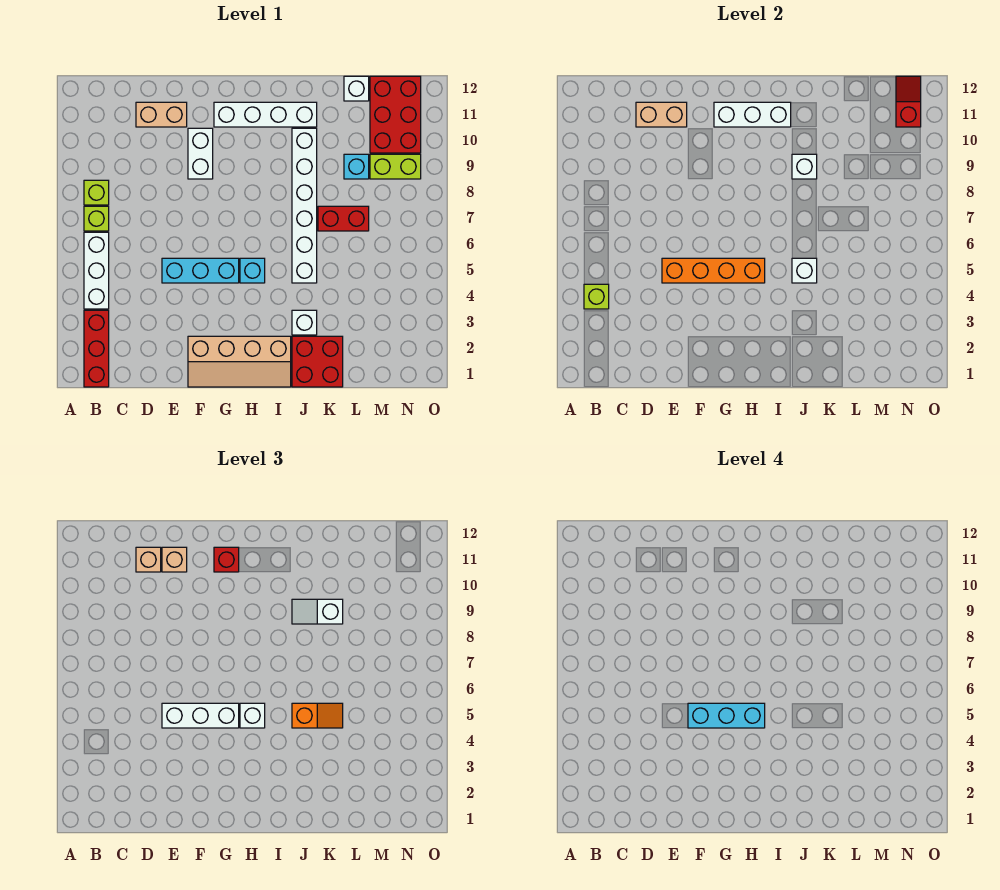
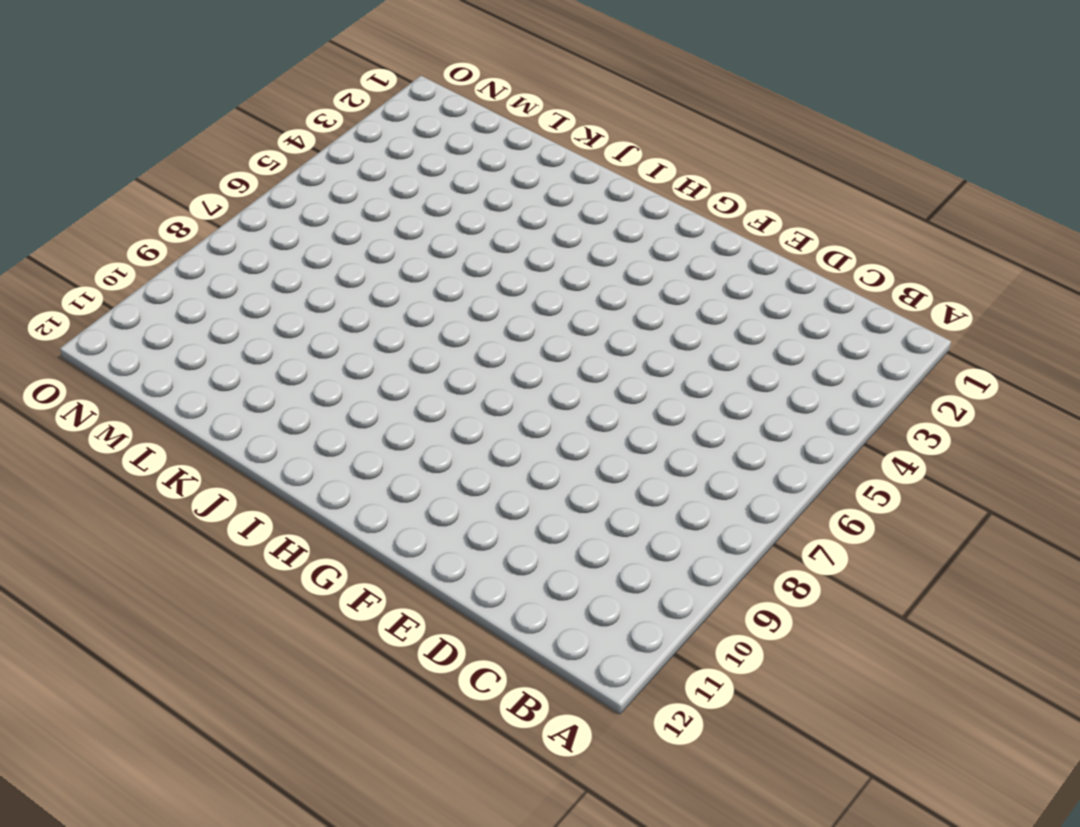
none -> red 1x3 brick [84,310,109,387]
none -> white 1x3 brick [84,232,109,309]
none -> lime 1x1 brick [84,206,109,231]
none -> lime 1x1 brick [84,180,109,205]

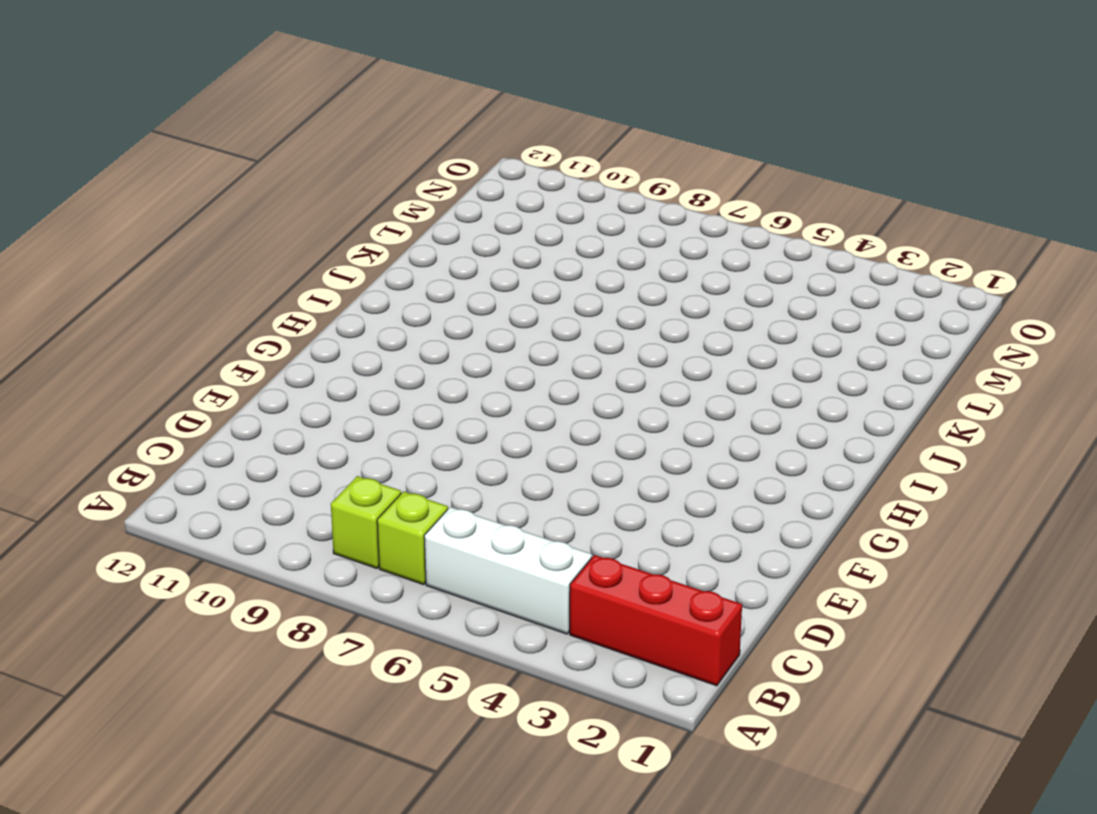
none -> tan 1x2 brick [136,102,187,127]
none -> cyan 1x3 brick [162,258,239,283]
none -> tan 2x4 slope [188,336,291,387]
none -> white 1x2 brick [188,128,213,179]

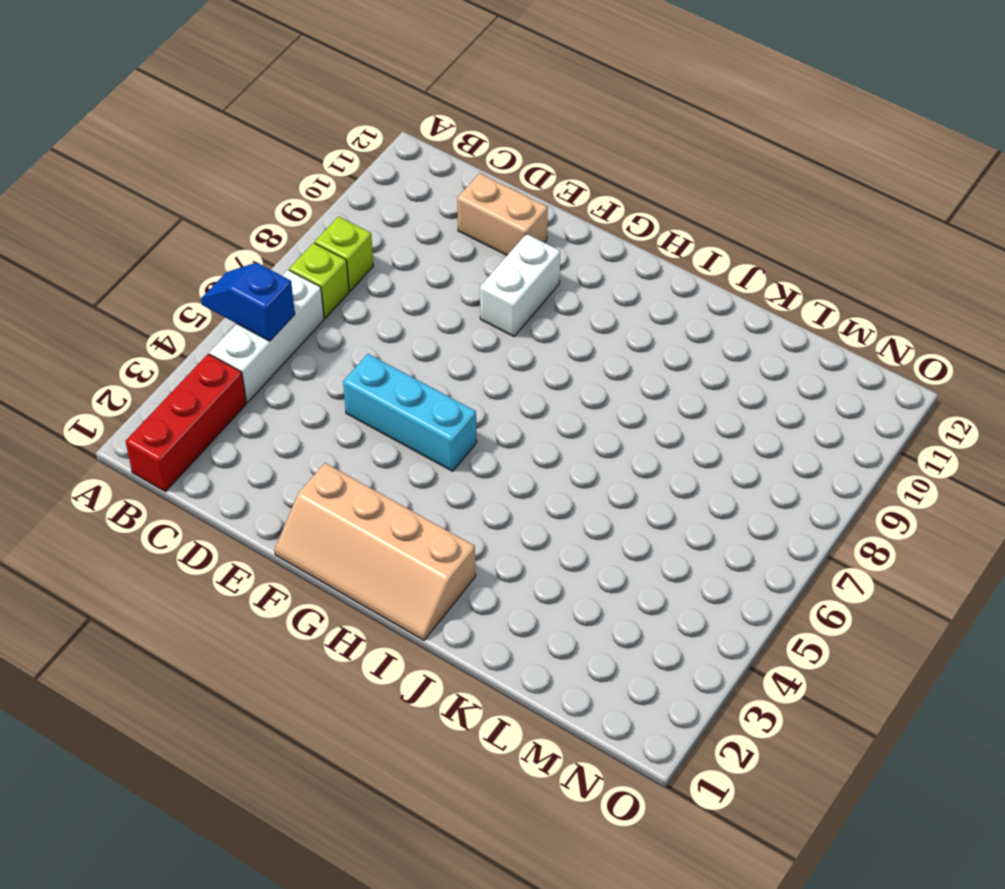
blue 1x2 slope [201,263,295,341] -> none
none -> white 1x4 brick [214,102,317,127]
none -> cyan 1x1 brick [240,258,265,283]
none -> red 2x2 brick [292,336,343,387]
none -> white 1x1 brick [292,310,317,335]

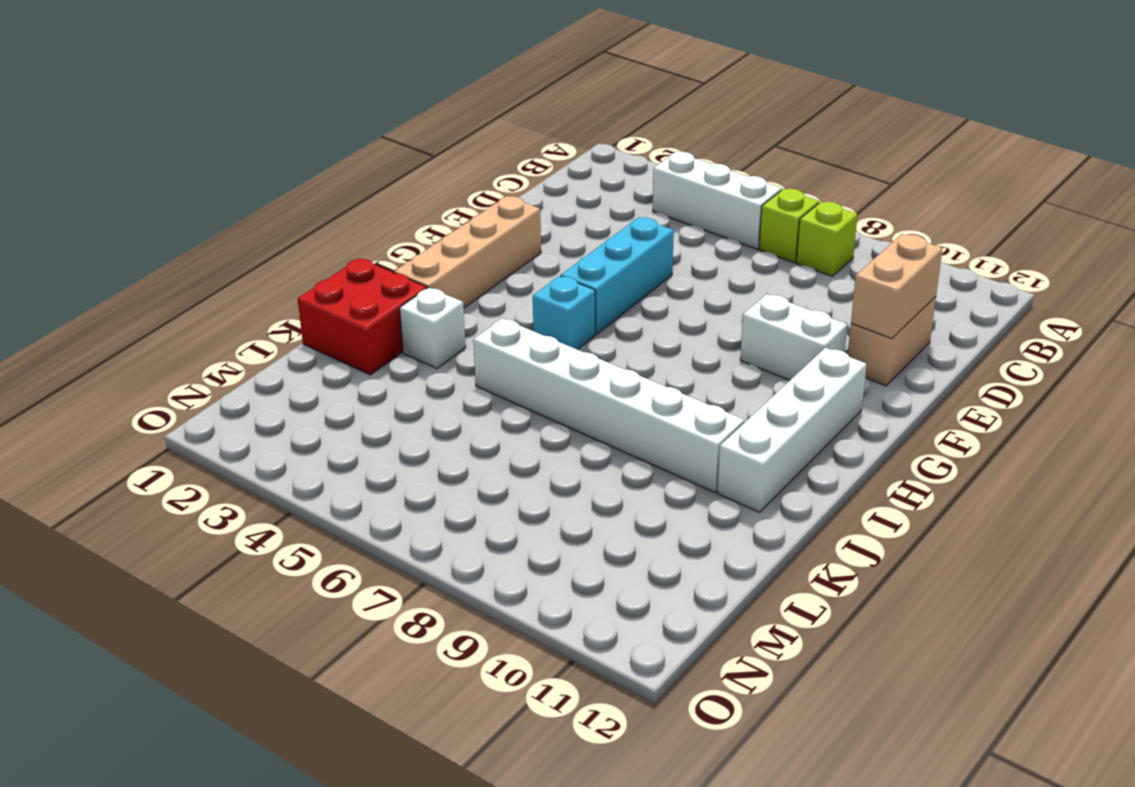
none -> red 1x3 brick [84,310,109,387]
none -> red 1x2 brick [318,206,369,231]
none -> cyan 1x1 brick [344,154,369,179]
none -> white 1x1 brick [344,76,369,101]

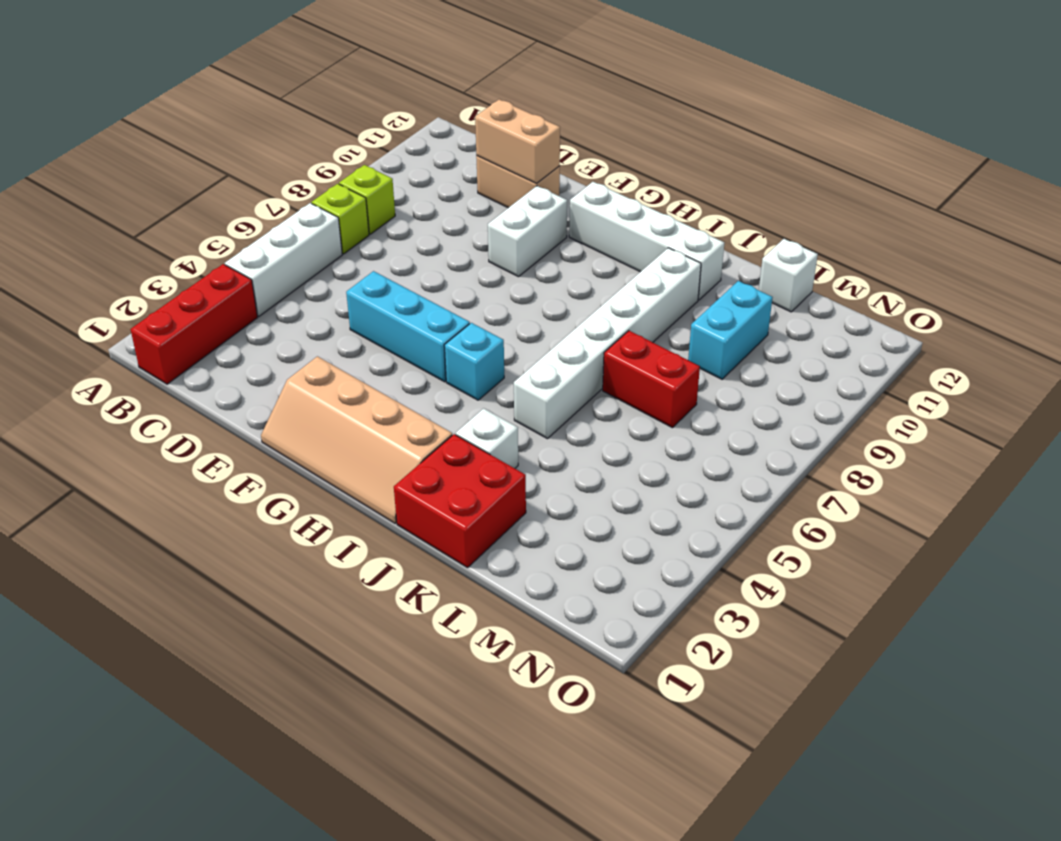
cyan 1x2 brick [688,281,773,379] -> cyan 1x1 brick [344,154,369,179]
none -> lime 1x2 brick [370,154,421,179]
none -> red 2x3 brick [370,76,421,153]
none -> lime 1x1 brick [584,284,609,309]
none -> orange 1x4 brick [662,258,765,283]

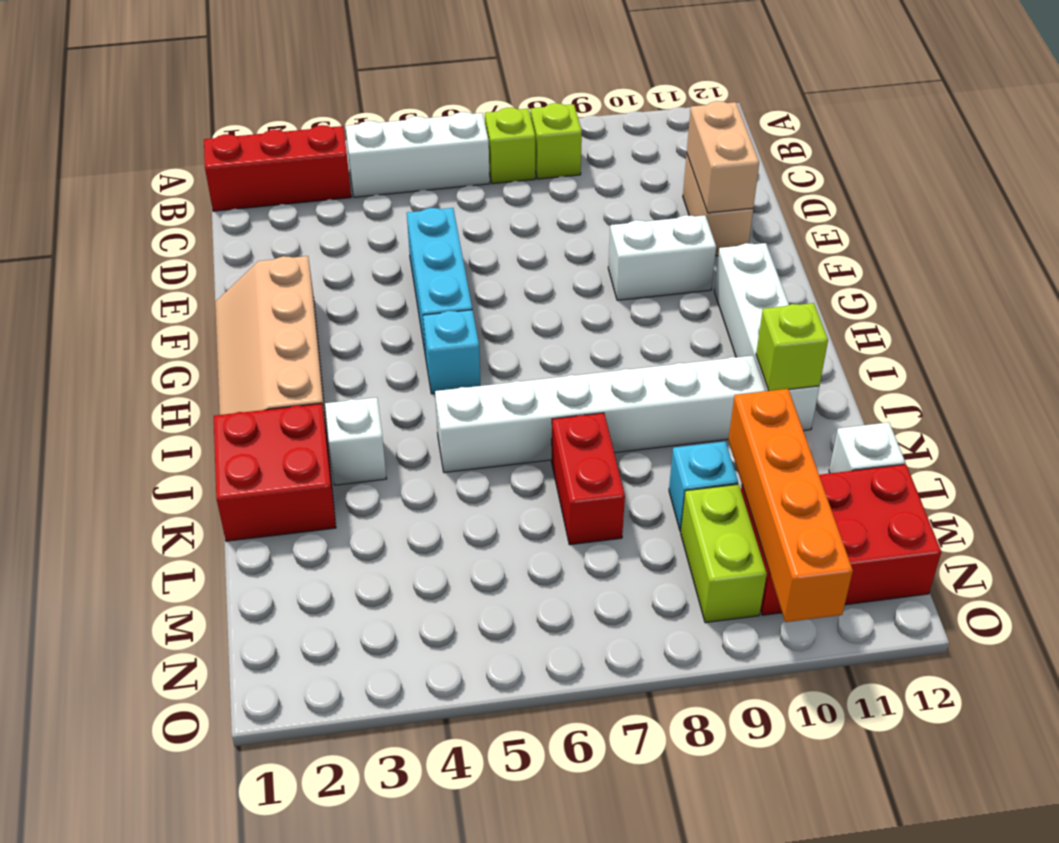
lime 1x1 brick [756,303,828,391] -> lime 1x1 brick moved to [584,284,609,309]
orange 1x4 brick [728,389,853,622] -> orange 1x4 brick moved to [662,258,765,283]
none -> white 1x3 brick [714,102,791,127]
none -> white 1x1 brick [792,258,817,283]
none -> white 1x1 brick [792,154,817,179]
none -> red 1x2 slope [896,76,921,127]

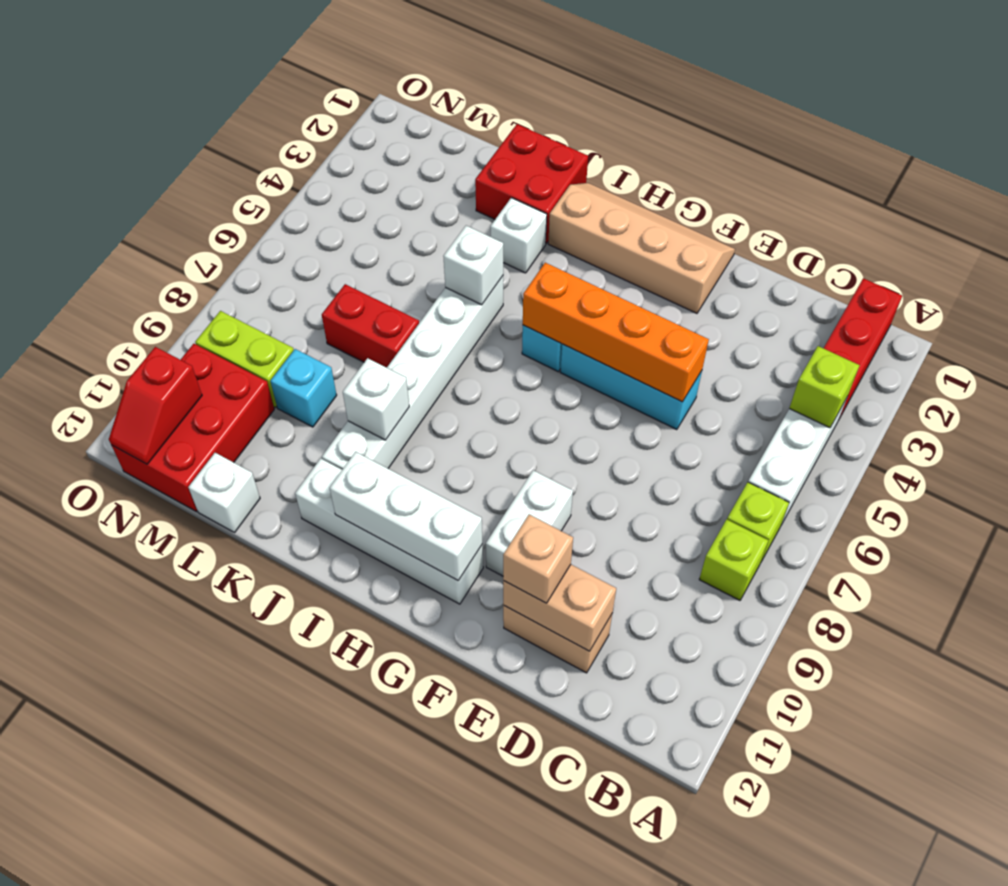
none -> tan 1x1 brick [136,547,161,572]
none -> white 1x3 brick [162,703,239,728]
none -> red 1x1 brick [214,547,239,572]
none -> white 1x1 brick [240,703,265,728]

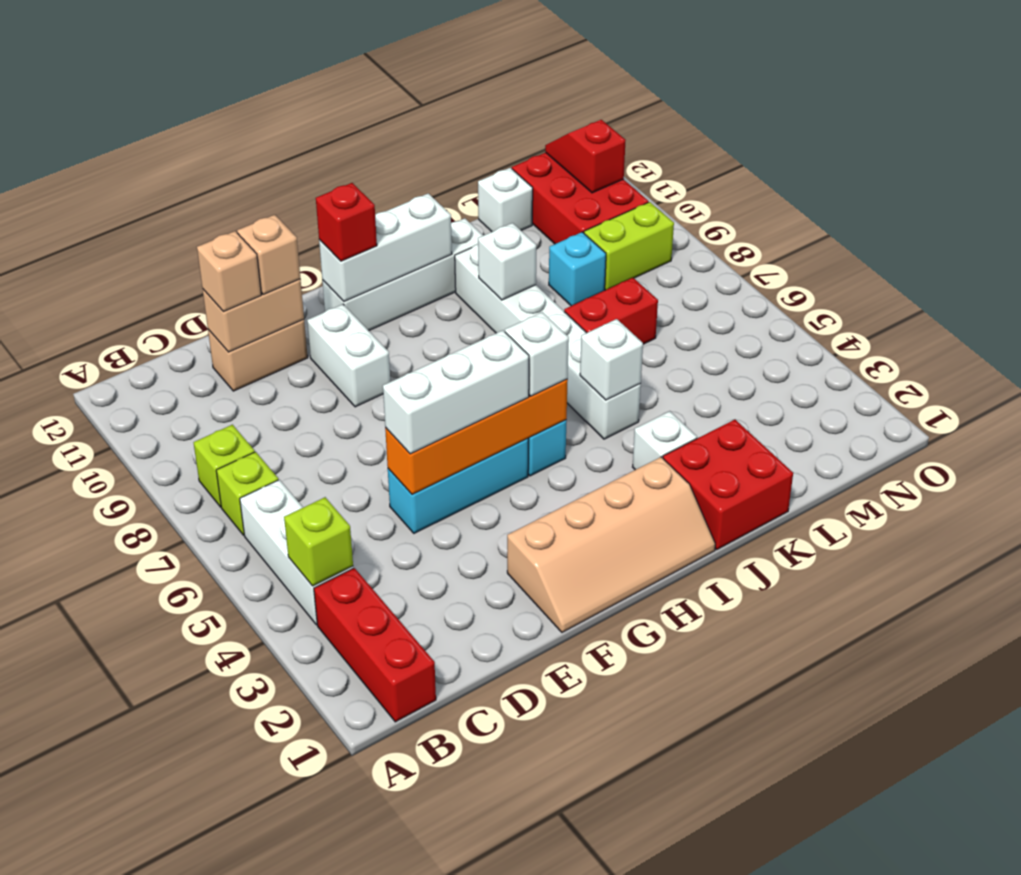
none -> orange 1x2 slope [292,703,343,728]
none -> white 1x2 slope [292,599,343,624]
none -> cyan 1x3 brick [688,703,765,728]

